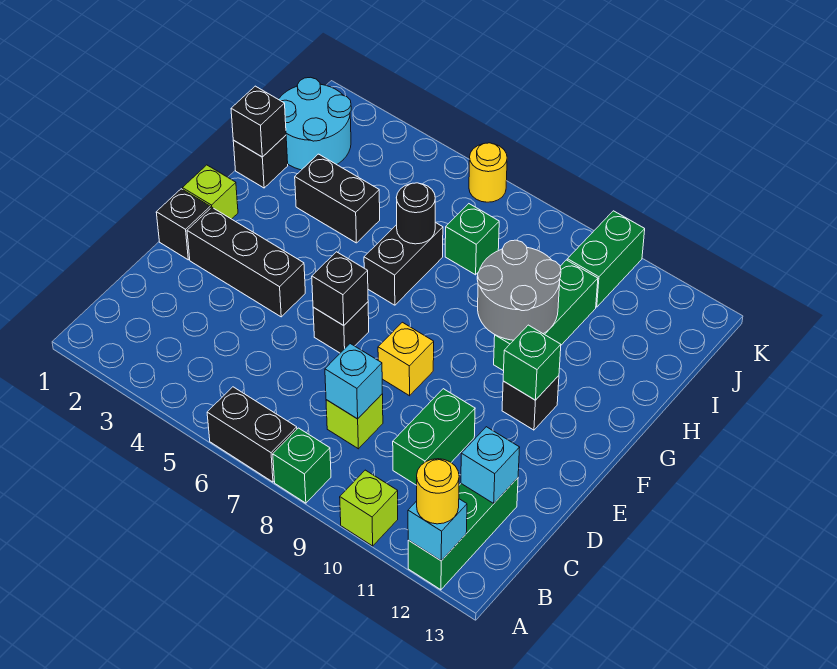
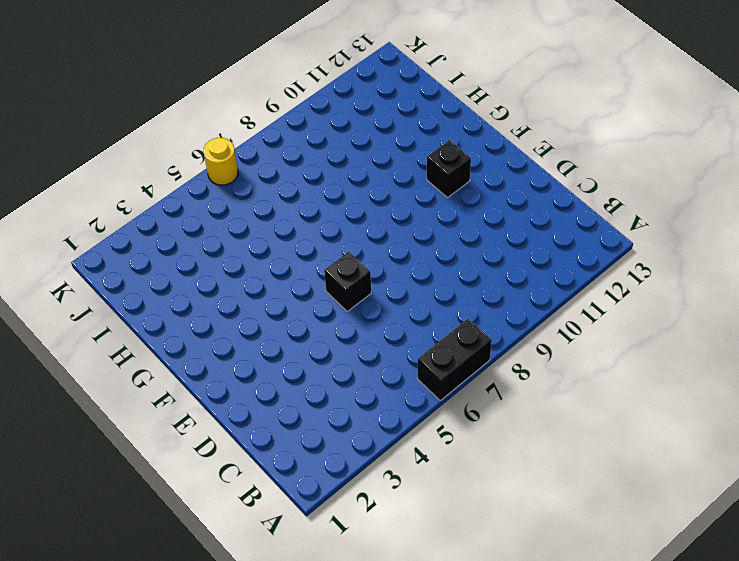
none -> green 1x1 brick [273,428,331,503]
none -> lime 1x1 brick [340,470,398,546]
none -> green 1x3 brick [408,478,518,590]

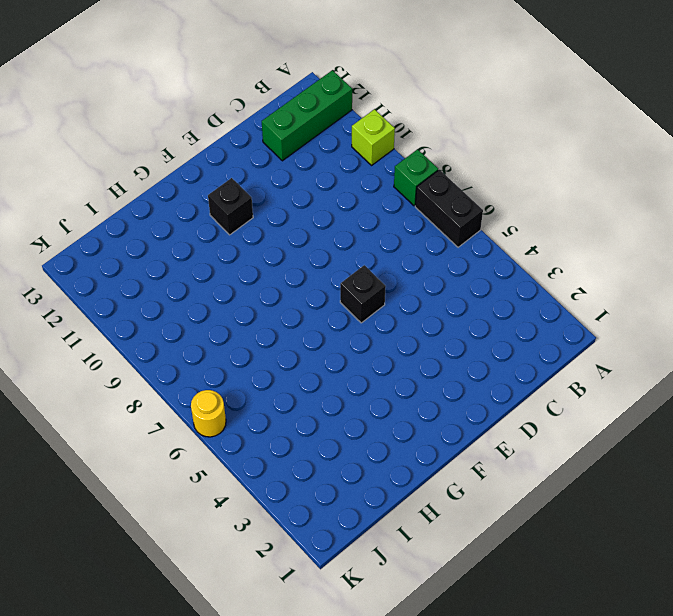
none -> lime 1x1 brick [326,394,383,449]
none -> green 1x2 brick [393,389,475,485]
none -> black 1x1 brick [156,189,210,260]

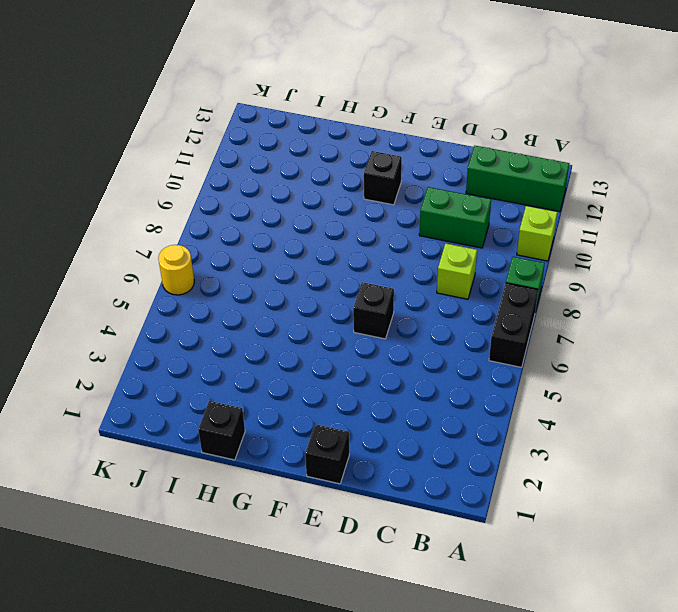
none -> black 1x3 brick [187,207,305,317]
none -> yellow 1x1 brick [378,322,434,396]
none -> lime 1x1 brick [182,165,238,219]

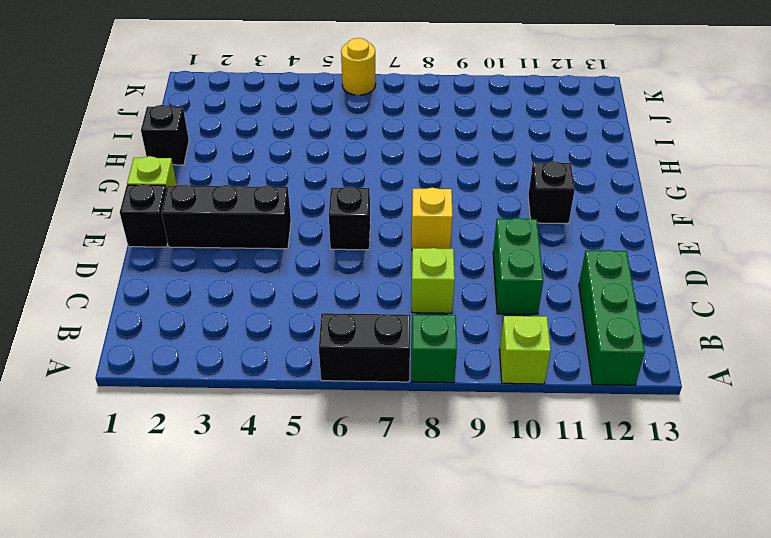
none -> black 1x2 brick [364,222,443,305]
none -> green 1x3 brick [494,260,598,371]
none -> black 1x2 brick [295,154,380,243]

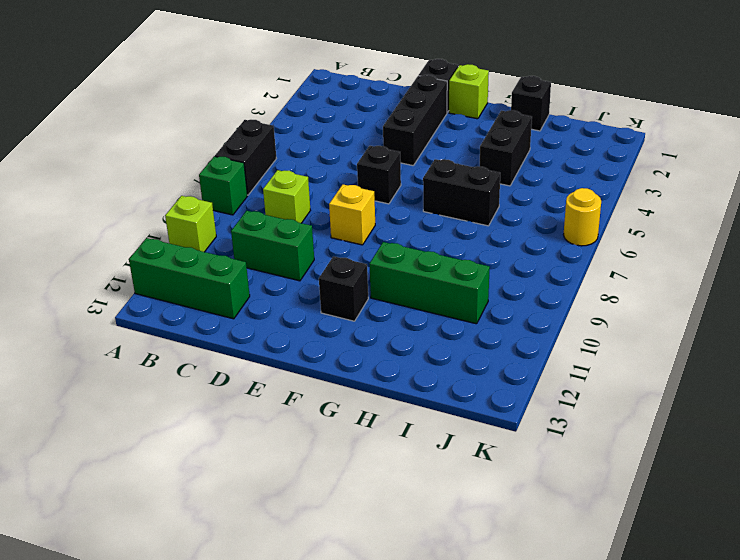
none -> cyan 2x2 round brick [279,77,351,170]
none -> green 1x1 brick [445,204,499,275]
none -> green 1x2 brick [567,211,645,307]

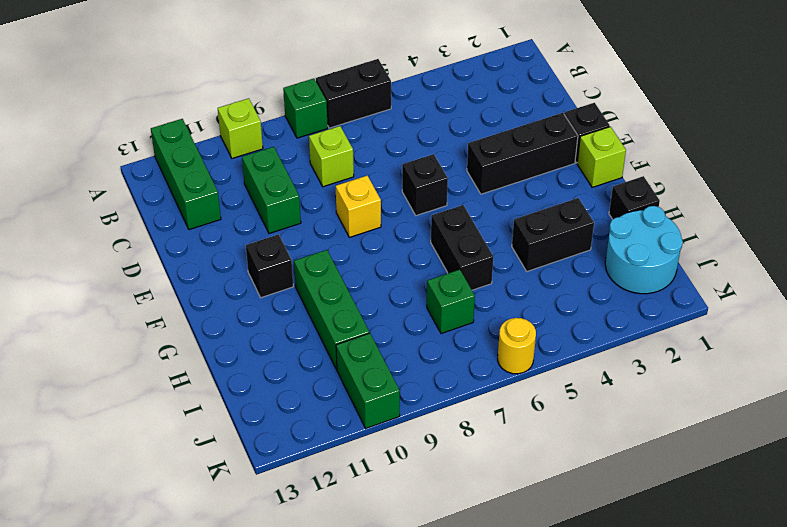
none -> cyan 1x1 brick [408,499,467,561]
none -> cyan 1x1 brick [325,344,382,419]
none -> cyan 1x1 brick [461,427,520,503]

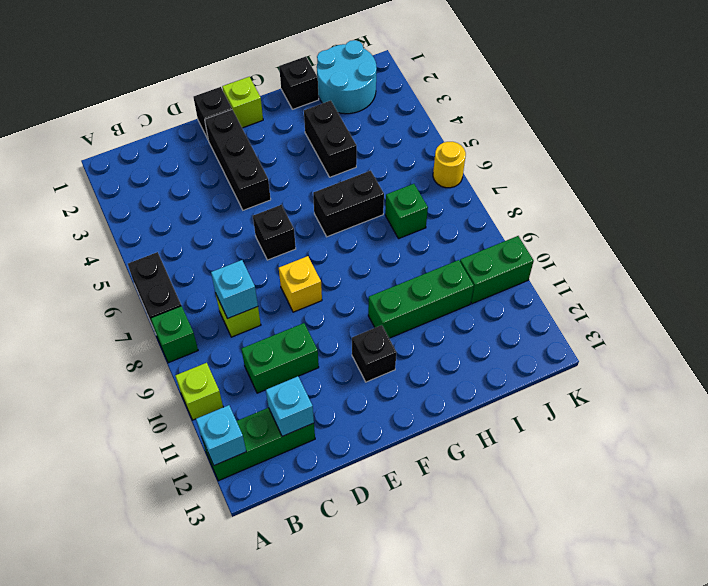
none -> black 1x1 brick [312,252,368,326]
none -> green 1x1 brick [503,325,561,400]
none -> grey 2x2 round brick [477,240,561,340]

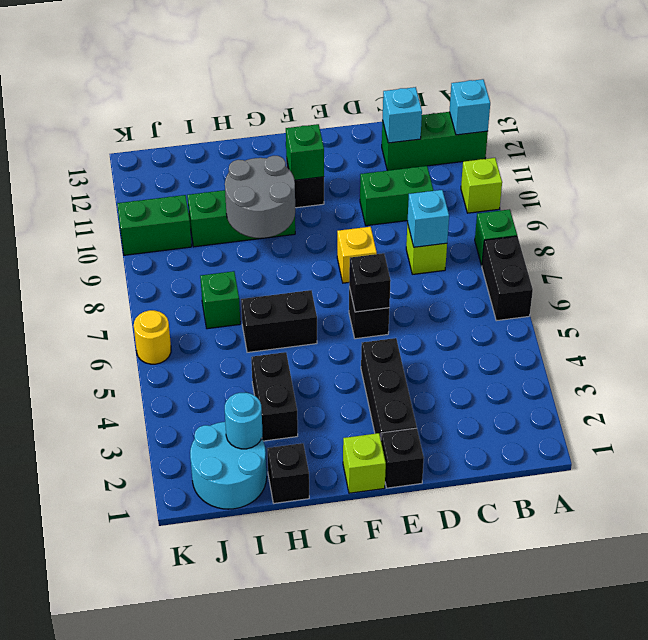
cyan 1x1 round brick [225,393,262,449] -> none
none -> black 1x1 brick [231,86,286,157]
none -> black 1x1 round brick [397,183,435,244]
none -> yellow 1x1 round brick [417,459,459,524]

